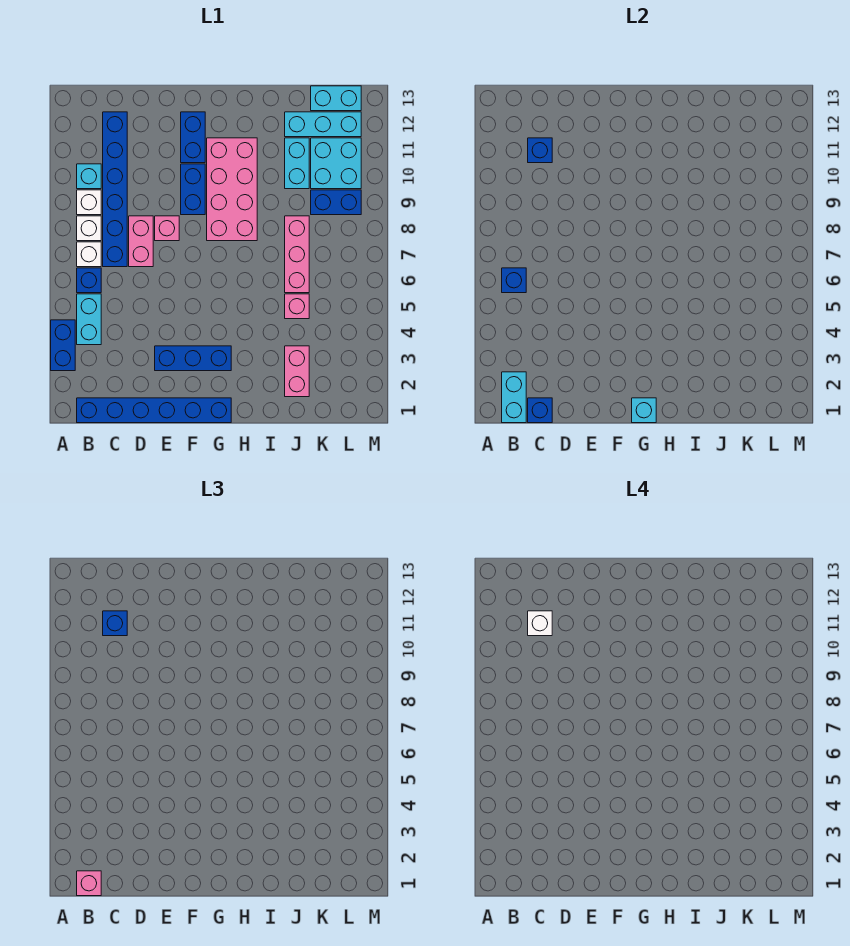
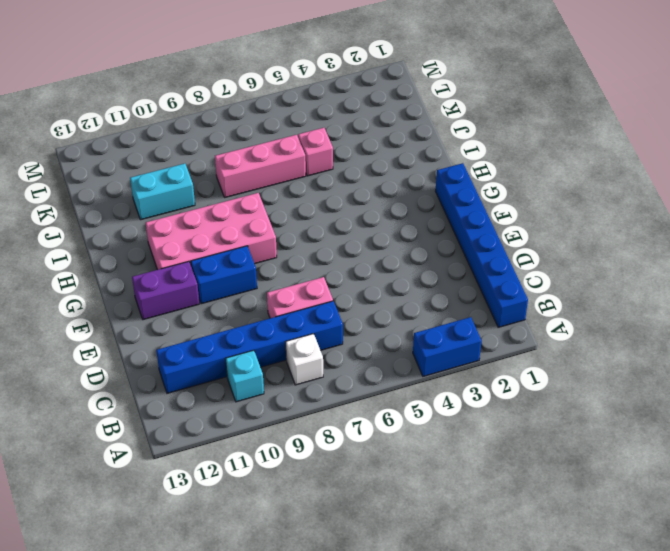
purple 1x2 brick [132,261,199,320] -> blue 1x2 brick [181,112,205,163]
none -> cyan 1x2 brick [77,294,101,345]
none -> blue 1x1 brick [77,268,101,293]
none -> white 1x1 brick [77,242,101,267]
none -> white 1x1 brick [77,190,101,215]

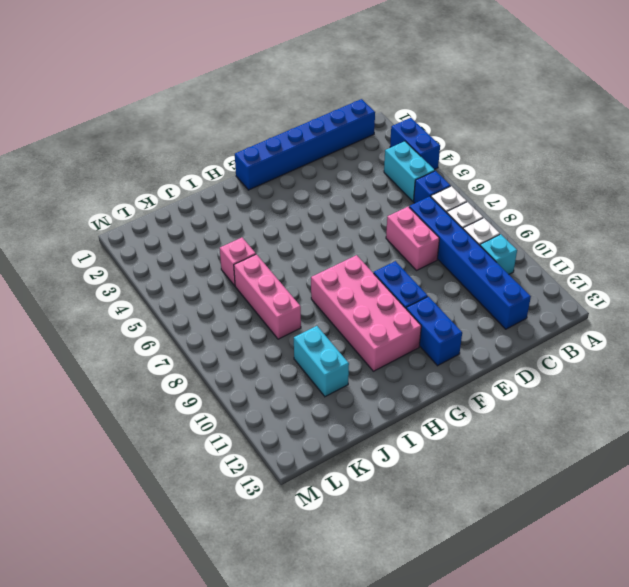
none -> blue 1x3 brick [155,346,231,371]
none -> pink 1x1 brick [155,216,179,241]
none -> pink 1x2 brick [285,346,309,397]
none -> cyan 1x3 brick [285,112,361,137]

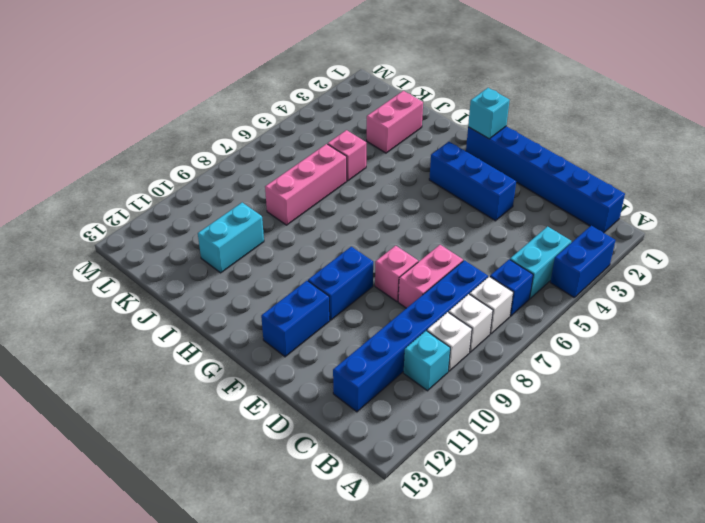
none -> pink 2x4 brick [207,138,257,241]
none -> cyan 1x3 brick [285,112,361,137]
none -> blue 1x2 brick [311,190,361,215]
none -> cyan 2x2 brick [311,138,361,189]

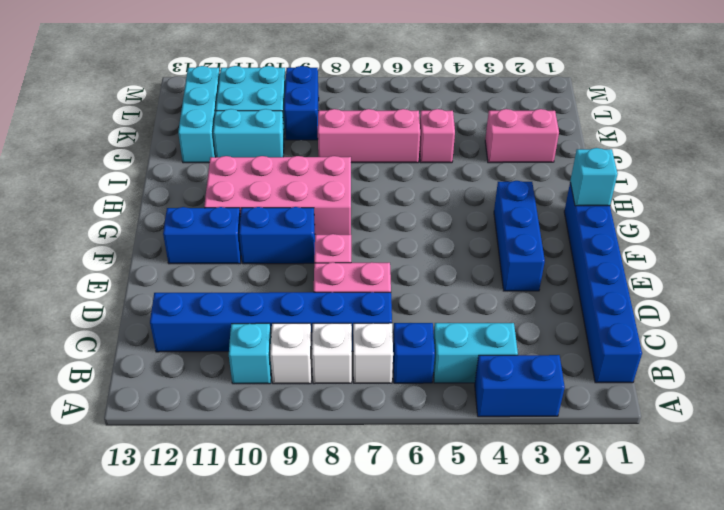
none -> cyan 1x2 brick [311,86,361,111]
none -> cyan 1x2 brick [502,372,526,423]
none -> blue 1x1 brick [502,268,526,293]
none -> blue 1x1 brick [528,398,552,423]

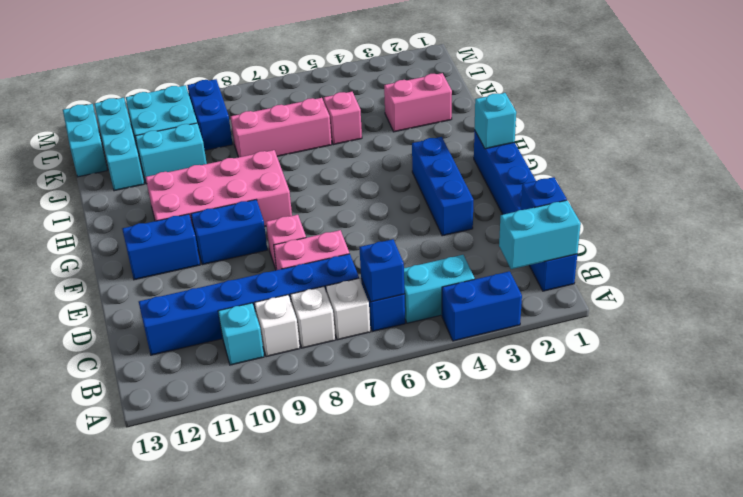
none -> blue 1x1 brick [528,138,552,163]
none -> pink 1x1 brick [77,871,101,896]
none -> blue 1x1 brick [103,611,127,636]
none -> white 1x1 brick [528,611,552,636]

